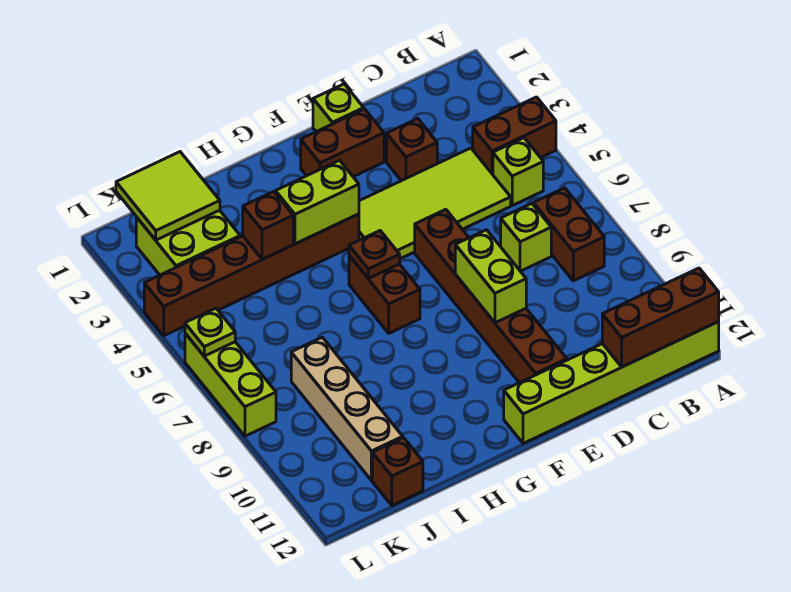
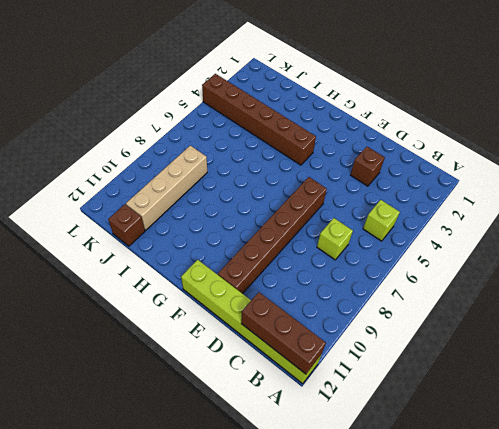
none -> brown 1x2 brick [473,97,556,174]
none -> brown 1x2 brick [534,188,604,281]
none -> lime 2x4 tile [359,148,511,259]

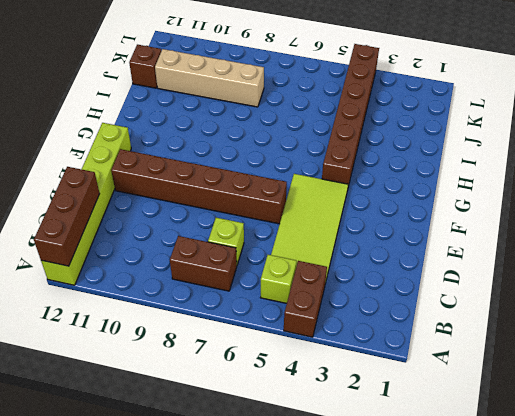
none -> brown 1x1 brick [387,119,437,181]
none -> lime 1x1 brick [313,84,364,132]
none -> brown 1x2 brick [301,109,384,177]

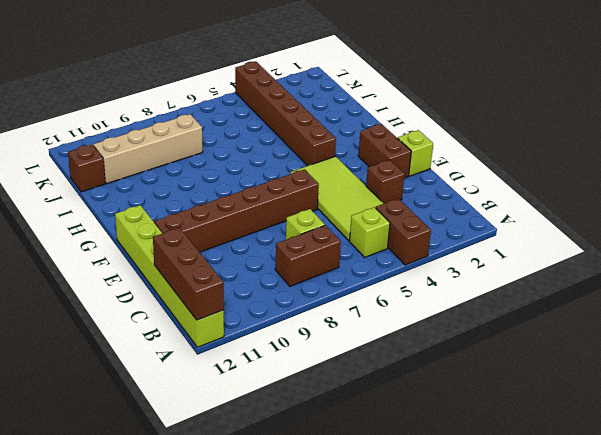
none -> brown 1x2 brick [349,255,420,333]
none -> lime 2x2 brick [136,210,240,275]
none -> lime 1x3 brick [185,333,276,436]

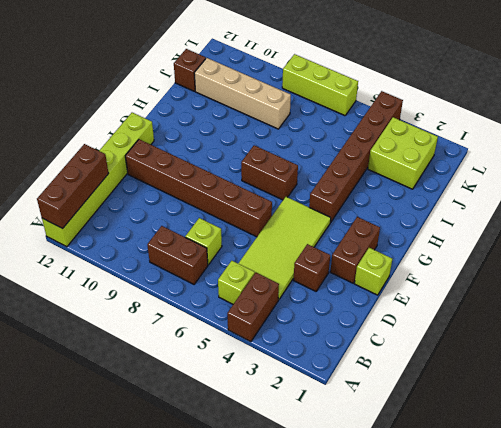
none -> lime 1x2 brick [455,230,526,323]
none -> lime 1x2 brick [276,160,359,244]
none -> brown 1x1 plate [349,231,400,278]

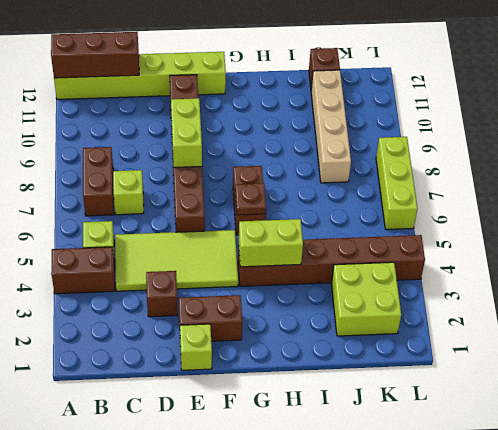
none -> brown 1x1 brick [243,192,293,260]
none -> lime 2x2 tile [116,152,220,240]
none -> lime 1x1 plate [185,308,235,356]

